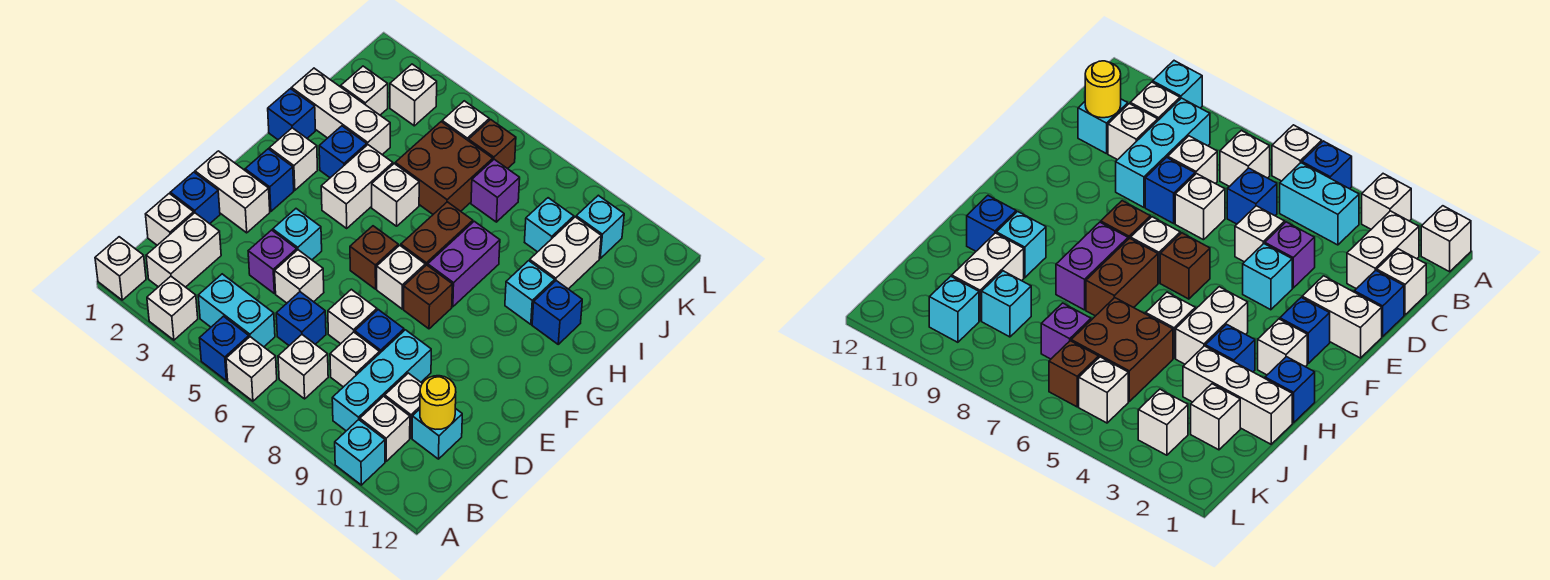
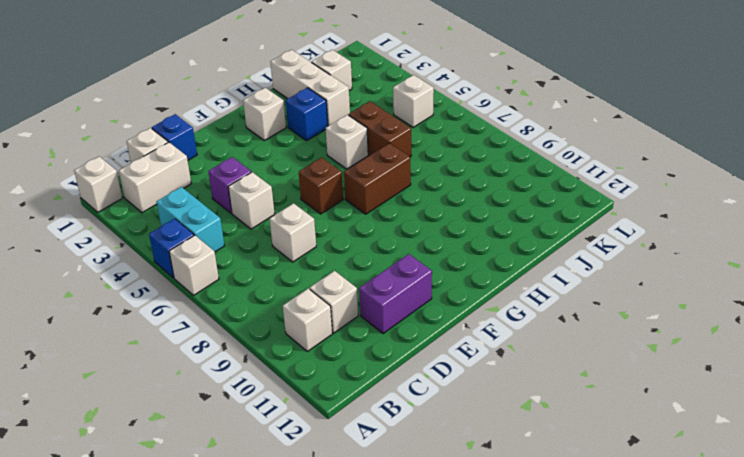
purple 1x2 brick [359,254,432,334] -> purple 1x2 brick moved to [428,221,500,307]
brown 1x2 brick [349,101,411,157] -> brown 2x2 brick [395,122,493,214]
none -> white 1x1 brick [147,276,198,340]
none -> cyan 1x1 brick [335,420,385,485]
none -> white 1x1 brick [278,335,328,399]
none -> cyan 1x3 brick [332,330,431,431]

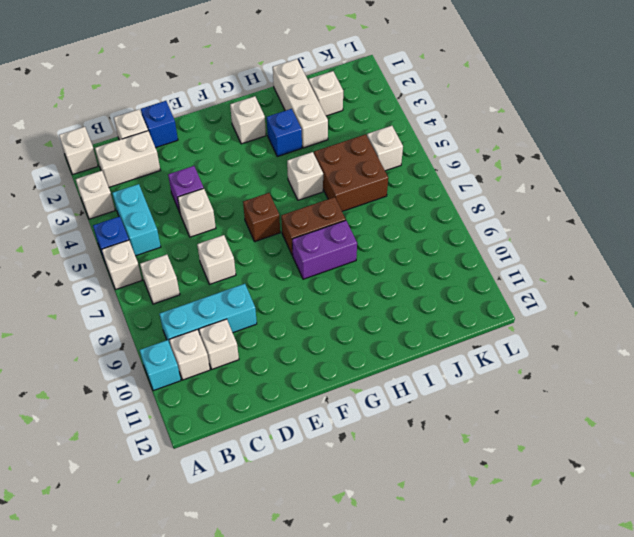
none -> blue 1x1 brick [276,292,326,345]
none -> white 1x1 brick [330,332,380,387]
none -> cyan 1x1 brick [412,408,462,459]
none -> blue 1x1 brick [355,310,404,353]

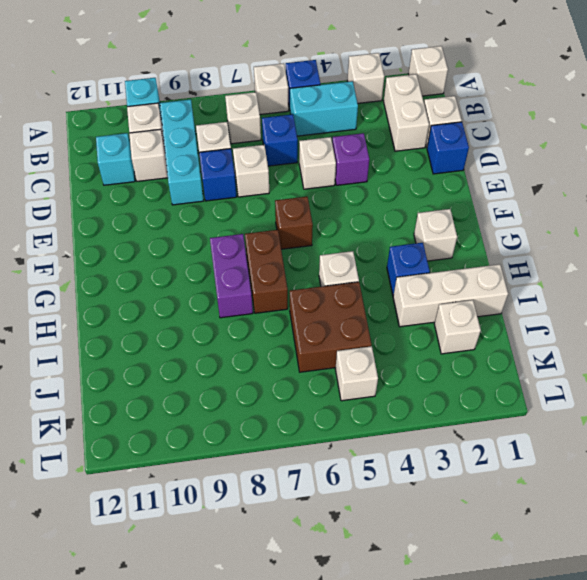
none -> white 1x2 brick [195,151,270,233]
none -> cyan 1x1 brick [273,209,322,260]
none -> blue 1x1 brick [245,149,294,211]
none -> white 1x1 brick [377,245,425,309]

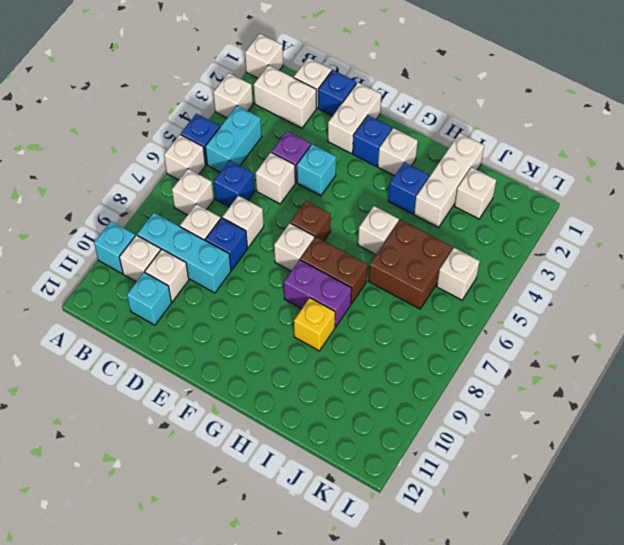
yellow 1x1 brick [294,298,335,351] -> none
none -> brown 1x1 brick [404,265,452,329]
none -> white 1x2 brick [321,145,393,228]
none -> blue 1x1 brick [268,89,315,140]
none -> cyan 1x1 brick [505,261,555,324]

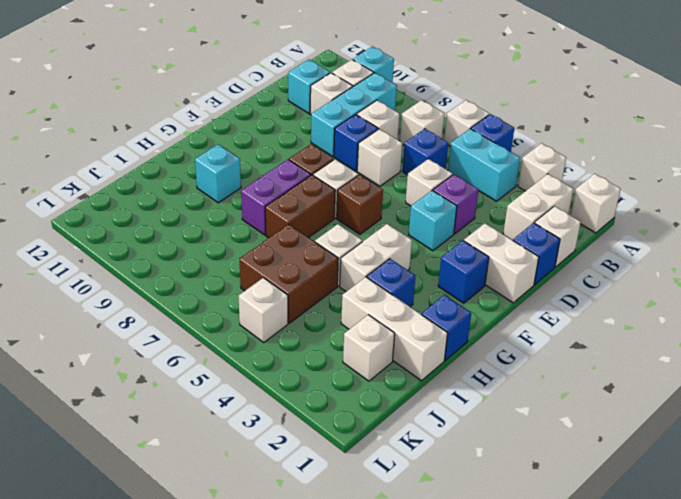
none -> white 1x1 brick [269,128,318,190]
none -> blue 1x1 brick [532,281,582,344]
none -> white 1x2 brick [530,217,601,289]
none -> purple 1x1 brick [471,159,520,222]

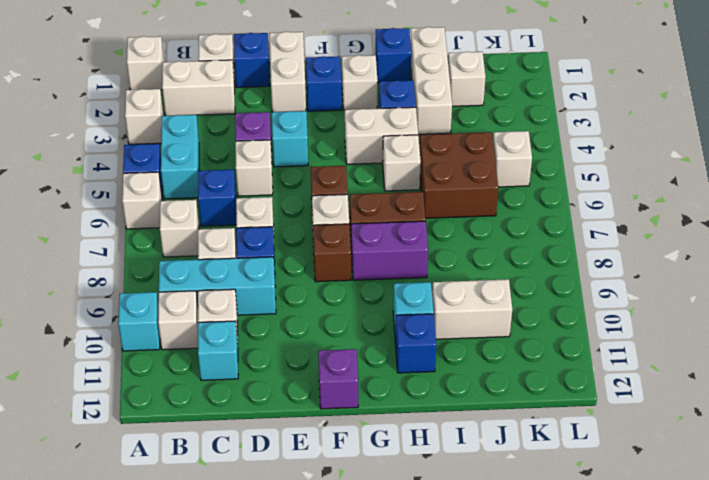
purple 1x1 brick [318,349,358,409] -> purple 1x1 brick moved to [471,159,520,222]
none -> cyan 1x1 brick [525,198,574,252]
none -> white 1x1 brick [390,64,437,126]
none -> brown 1x1 brick [469,119,516,169]
none -> cyan 1x1 brick [576,195,624,258]

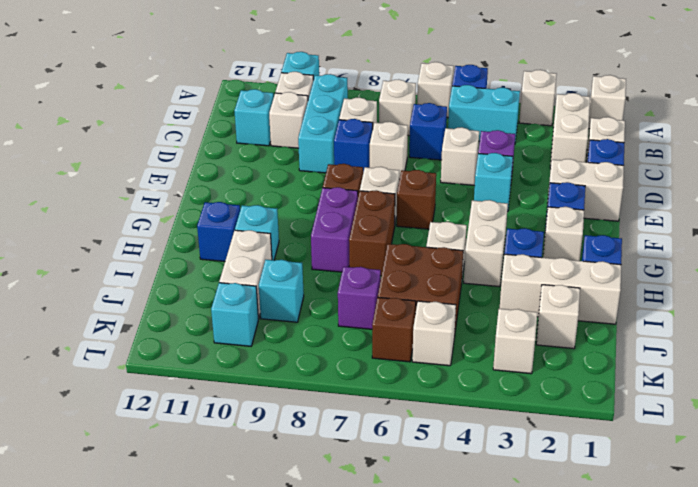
none -> yellow 1x1 round brick [420,376,456,429]

